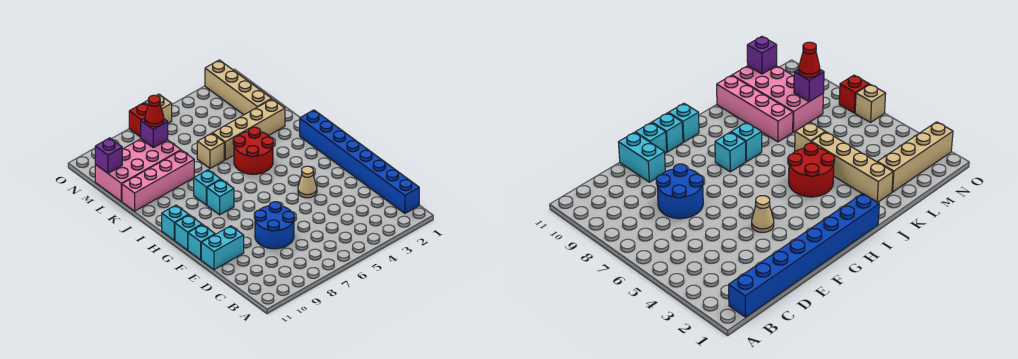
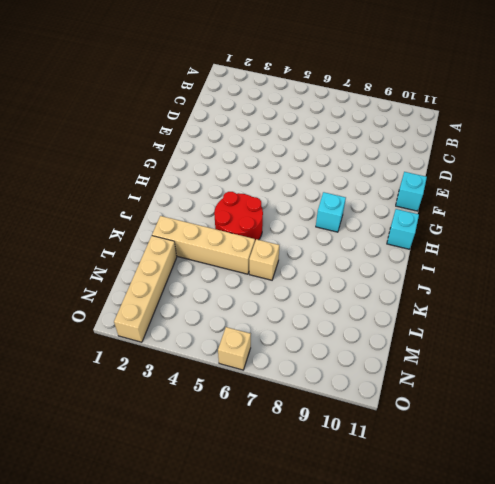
none -> blue 1x8 brick [300,110,419,213]
none -> blue 2x2 round brick [254,202,295,249]
none -> cyan 1x2 brick [201,226,244,270]

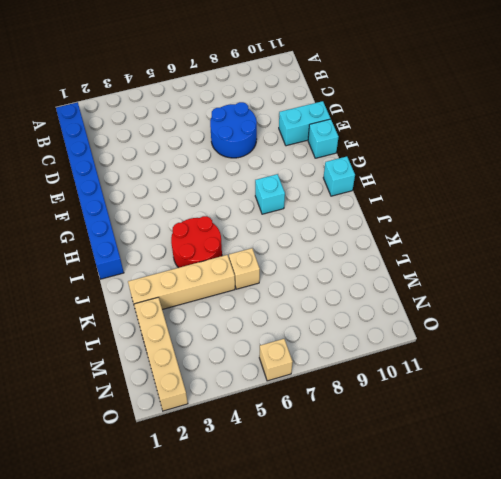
none -> tan 1x1 cone [298,166,317,198]
none -> cyan 1x1 brick [175,215,202,250]
none -> cyan 1x1 brick [194,170,221,205]

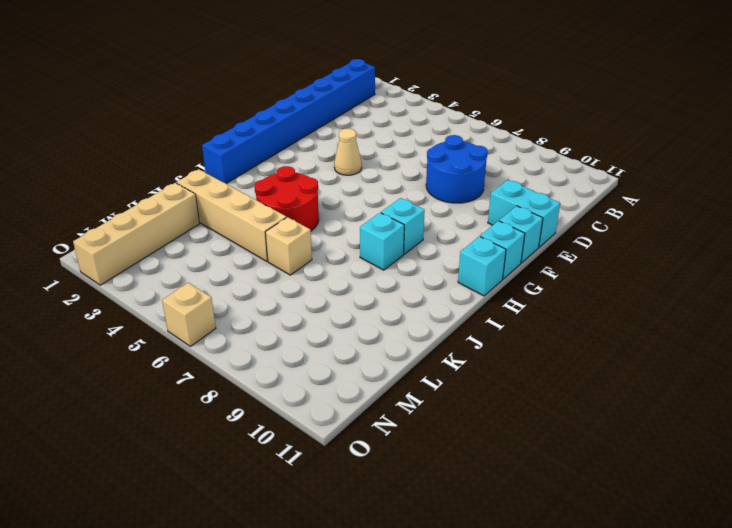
none -> pink 1x4 brick [122,150,194,211]
none -> pink 2x4 brick [95,139,181,201]
none -> red 1x1 brick [129,103,148,137]

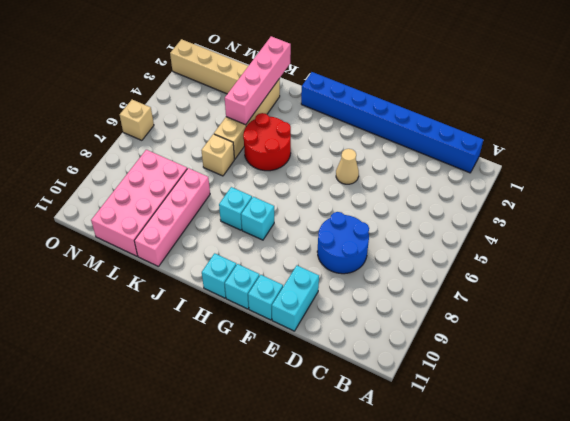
pink 1x4 brick [225,36,291,125] -> none
none -> red 1x1 brick [129,103,148,137]
none -> purple 1x1 brick [141,118,168,148]
none -> purple 1x1 brick [95,138,122,173]

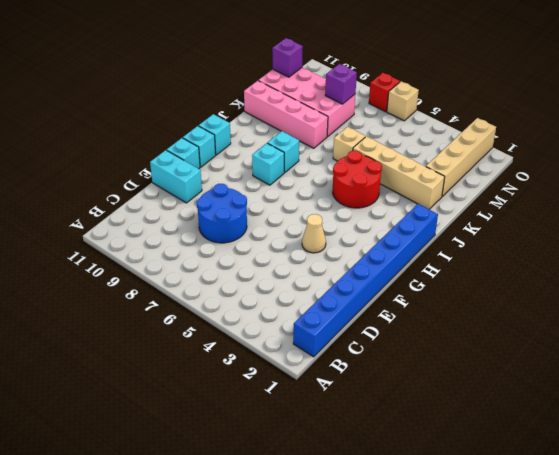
none -> red 1x1 cone [145,95,164,127]

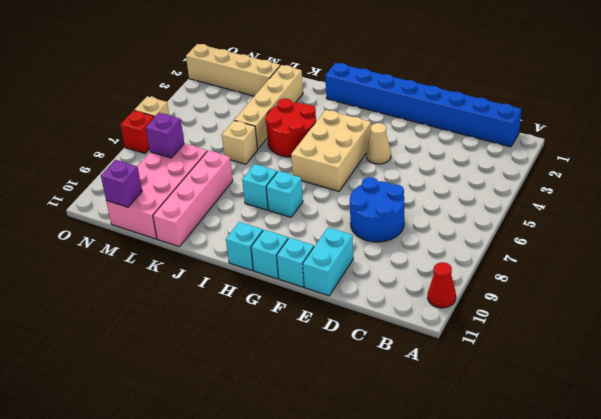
red 1x1 cone [428,262,456,308] -> red 1x1 cone moved to [145,95,164,127]
tan 2x3 brick [291,110,371,191] -> none

